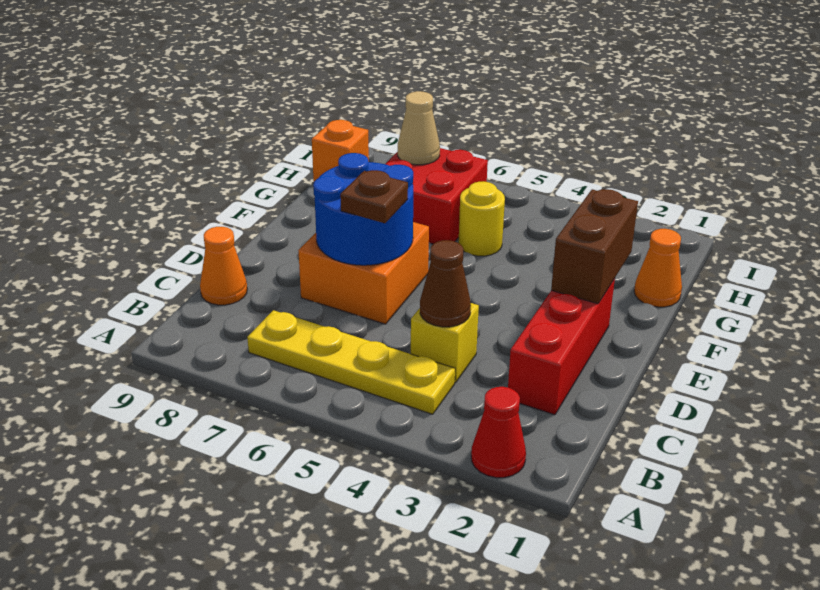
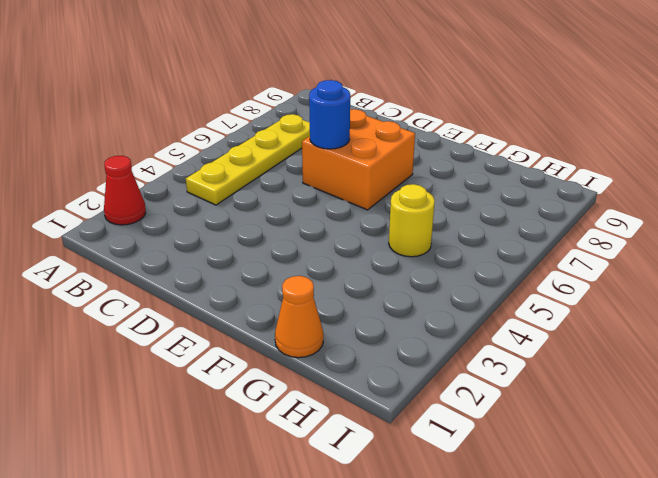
blue 1x1 round brick [309,80,350,149] -> blue 2x2 round brick [313,153,413,265]
none -> red 1x3 brick [508,279,615,415]
none -> yellow 1x1 brick [411,303,479,383]
none -> orange 1x1 cone [200,227,247,305]

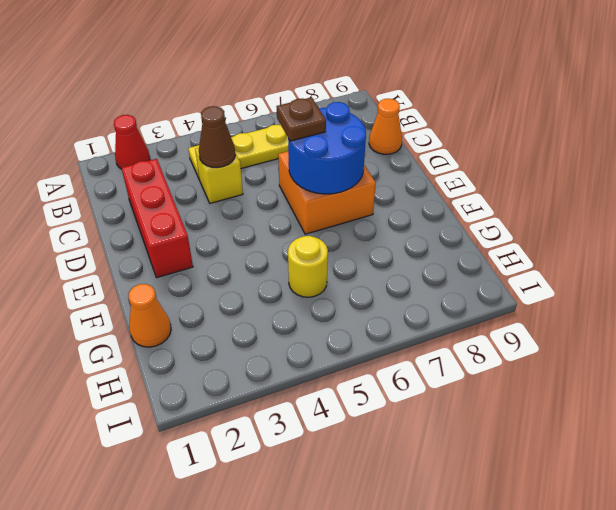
none -> red 2x2 brick [386,148,488,244]
none -> orange 1x1 brick [312,120,369,181]
none -> brown 1x2 brick [551,189,638,304]

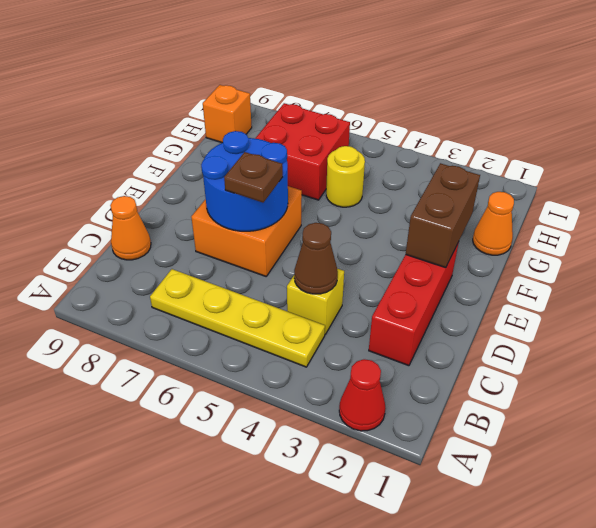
none -> tan 1x1 cone [398,91,440,165]

